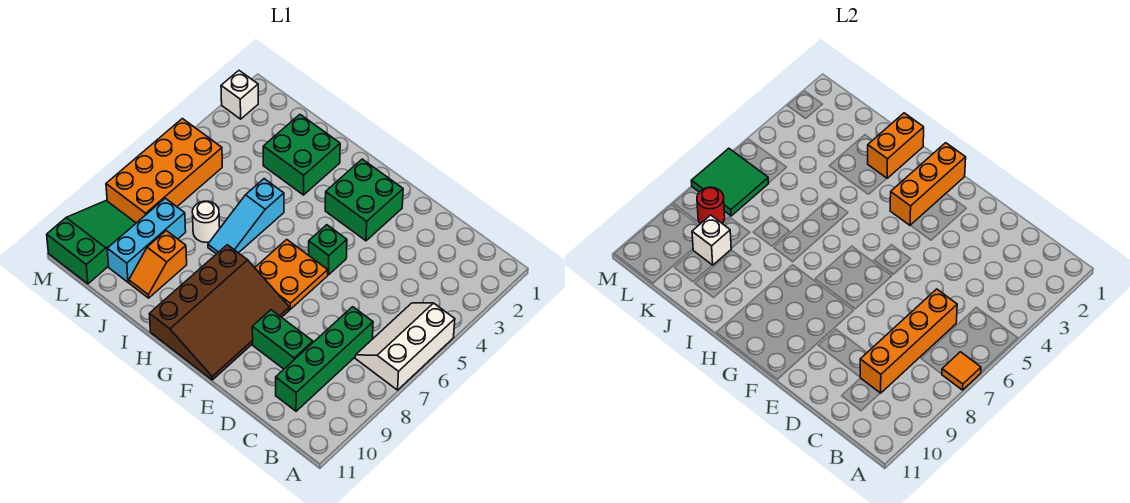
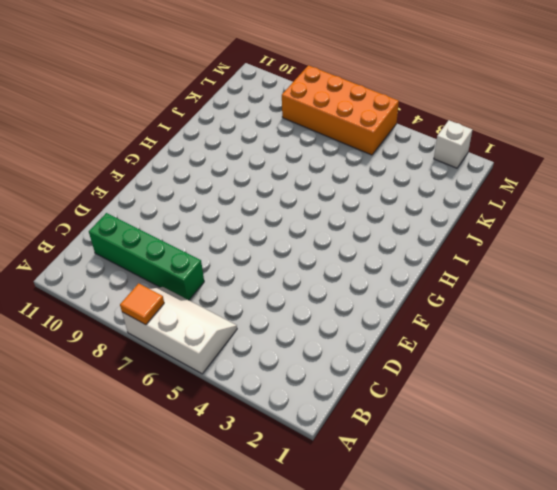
none -> green 1x2 brick [252,310,313,369]
none -> green 2x2 brick [325,159,403,241]
none -> green 1x1 brick [309,225,347,275]

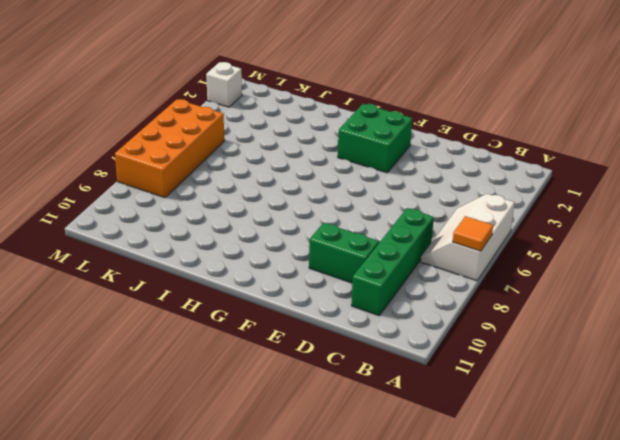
none -> green 1x1 brick [309,225,347,275]
none -> orange 2x2 plate [255,239,328,309]
none -> brown 3x4 slope [150,245,289,380]

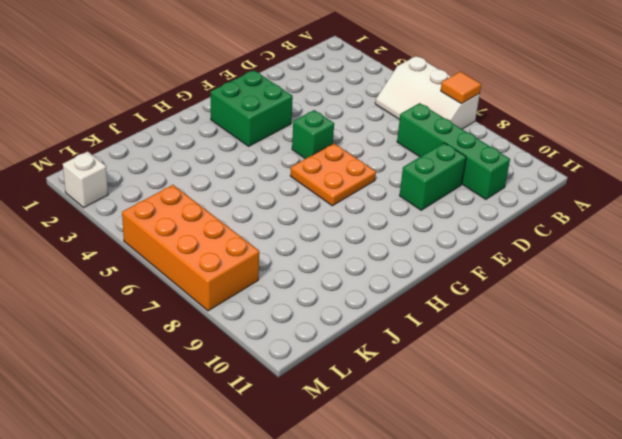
none -> brown 3x4 slope [150,245,289,380]
none -> green 2x2 brick [263,115,340,195]
none -> cyan 1x3 slope [208,179,284,254]

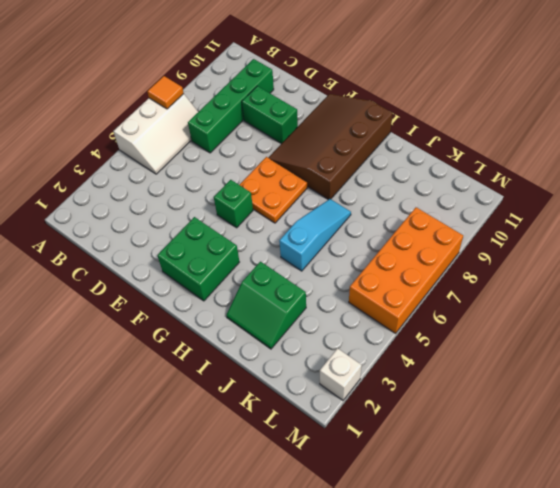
green 2x2 slope [226,262,306,349] -> green 2x2 brick [263,115,340,195]
none -> white 1x1 round brick [192,201,220,242]
none -> orange 1x2 slope [129,231,187,298]
none -> cyan 1x3 brick [107,198,186,282]

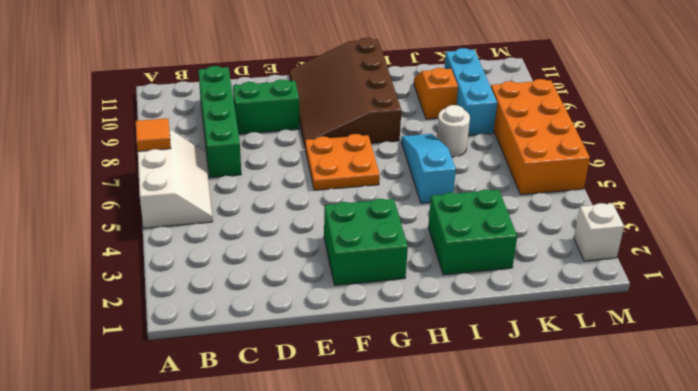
none -> green 1x1 brick [309,225,347,275]
none -> green 2x3 slope [47,201,136,284]
none -> orange 1x4 brick [860,289,957,393]

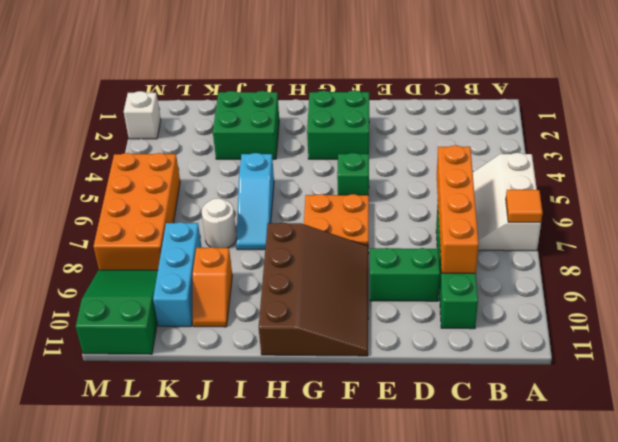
none -> orange 1x3 brick [890,143,966,225]
none -> orange 1x2 brick [868,113,924,178]
none -> white 1x1 brick [692,215,731,265]

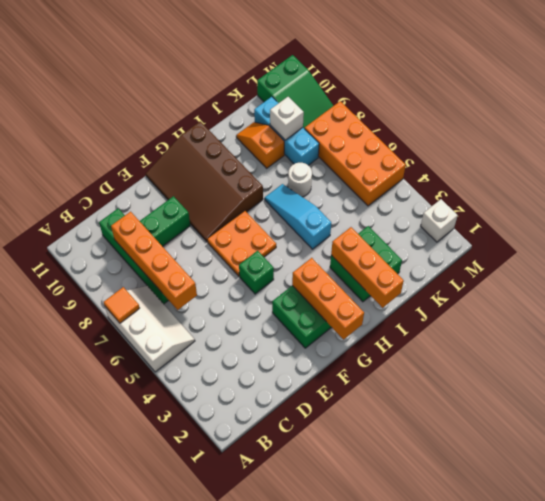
orange 1x3 brick [331,227,404,308] -> orange 1x2 brick [868,113,924,178]
none -> green 2x2 tile [691,148,769,216]
none -> red 1x1 round brick [697,187,725,224]

